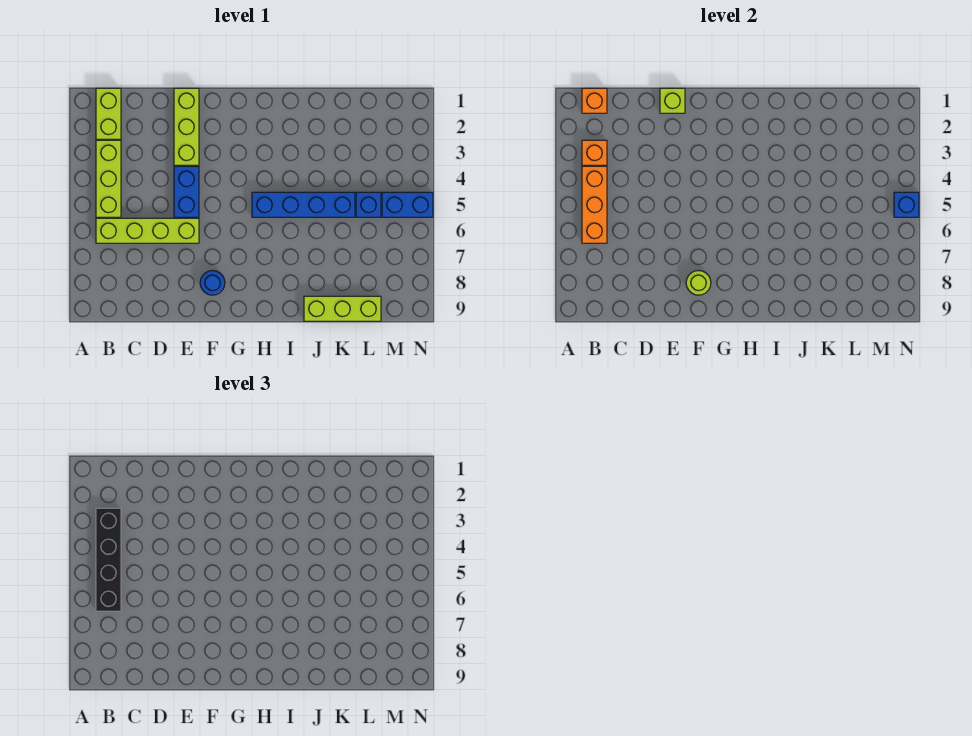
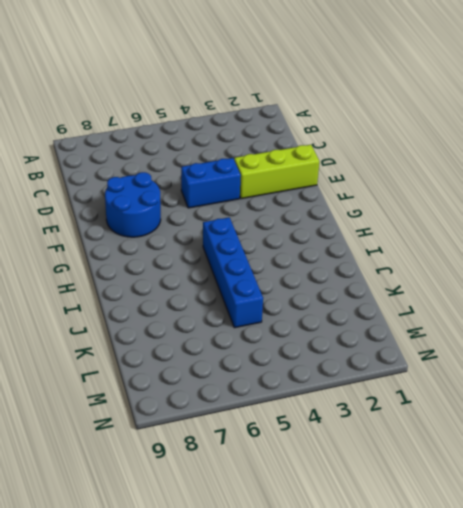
blue 2x2 round brick [105,172,161,237] -> blue 1x1 round brick [200,271,225,295]
none -> lime 1x2 brick [96,88,121,139]
none -> lime 1x3 brick [96,140,121,217]
none -> lime 1x4 brick [96,218,199,243]

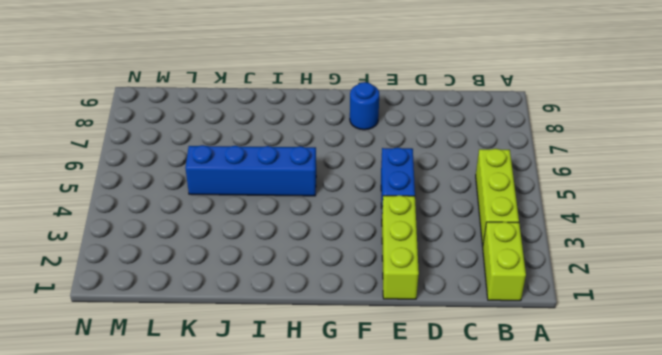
none -> lime 1x4 brick [96,218,199,243]
none -> lime 1x3 brick [304,296,381,321]
none -> blue 1x1 brick [356,192,381,217]

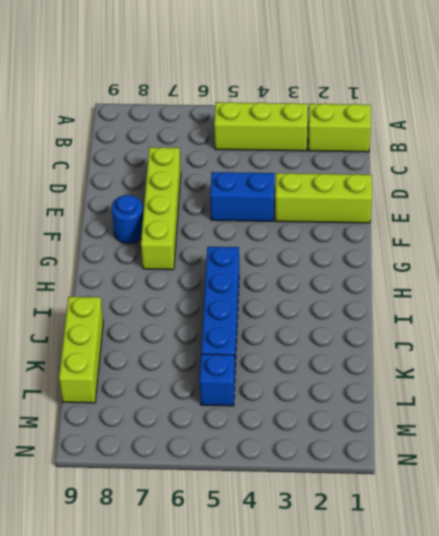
lime 1x4 brick [141,147,181,270] -> lime 1x4 brick moved to [96,218,199,243]
none -> blue 1x2 brick [382,192,433,217]
none -> orange 1x1 brick [582,88,607,113]
none -> orange 1x1 brick [582,140,607,165]

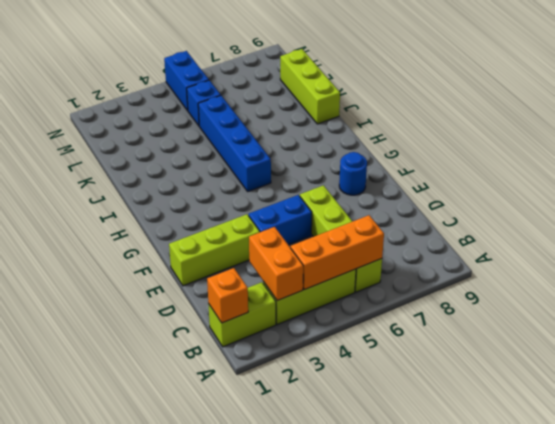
orange 1x2 brick [249,227,303,301] -> orange 1x1 brick [582,140,607,165]
none -> lime 1x1 brick [660,88,685,113]
none -> lime 1x1 round brick [686,271,711,295]
none -> blue 1x1 brick [894,192,919,217]

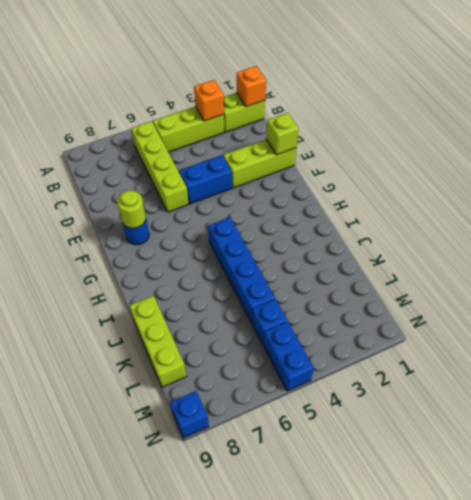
blue 1x1 brick [170,391,209,438] -> blue 1x1 brick moved to [894,192,919,217]
none -> orange 1x3 brick [582,166,607,243]
none -> black 1x4 brick [96,508,121,611]

